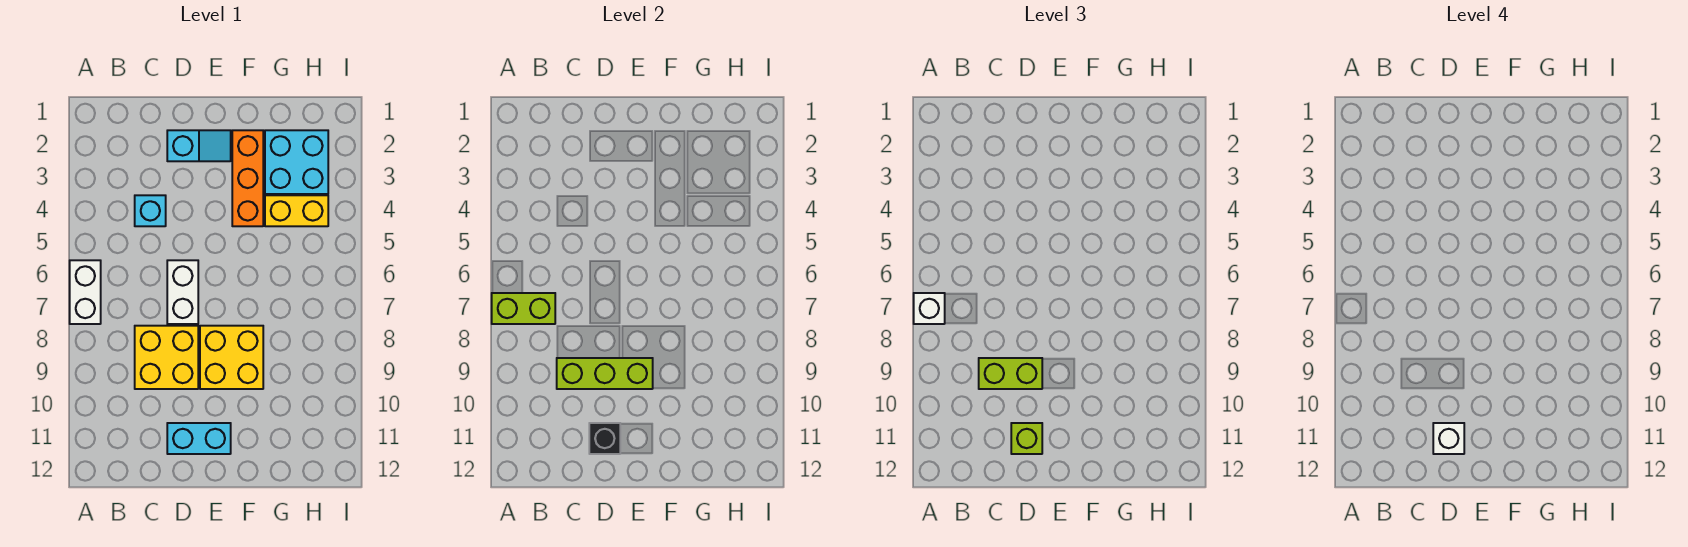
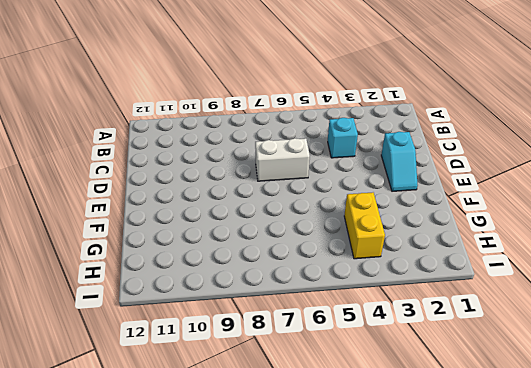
none -> white 1x2 brick [70,260,101,324]
none -> yellow 2x2 brick [135,326,198,389]
none -> cyan 1x2 brick [167,423,231,454]

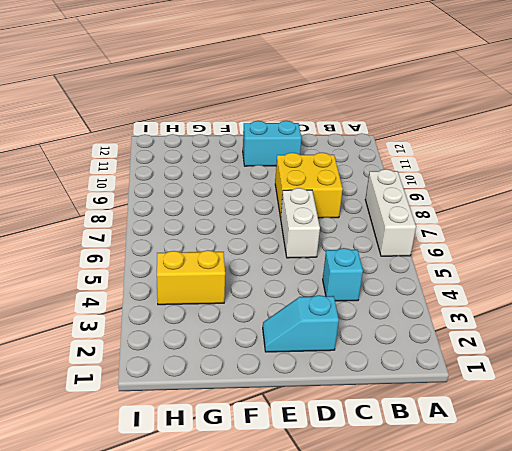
white 1x3 brick [365,169,416,256] -> white 1x2 brick [70,260,101,324]
none -> yellow 2x2 brick [200,326,263,389]
none -> orange 1x3 brick [232,130,263,226]
none -> cyan 2x2 brick [265,130,328,194]

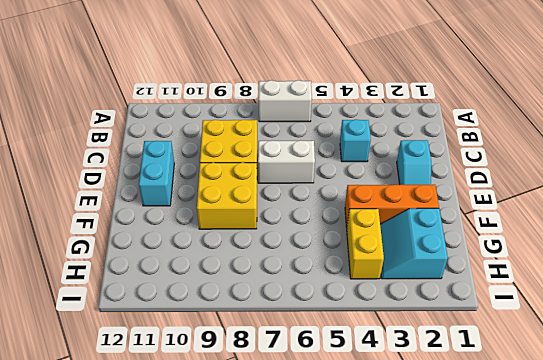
cyan 2x2 slope [380,208,448,279] -> cyan 2x2 brick [265,130,328,194]
none -> lime 1x2 brick [492,293,555,324]
none -> lime 1x3 brick [557,358,653,389]
none -> black 1x1 brick [589,423,620,454]

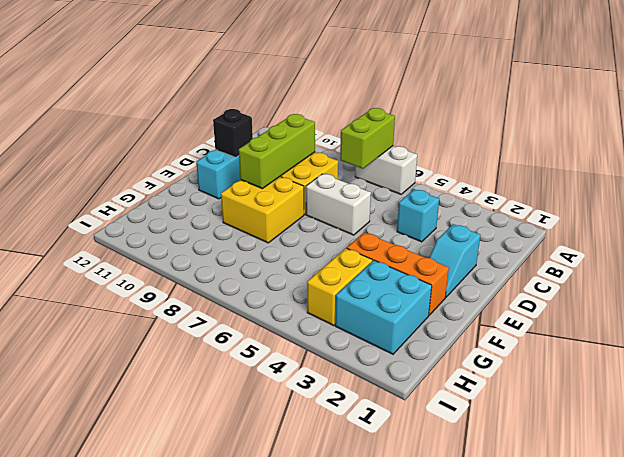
none -> white 1x1 brick [914,293,945,324]
none -> lime 1x2 brick [979,358,1042,389]
none -> lime 1x1 brick [1011,423,1042,454]

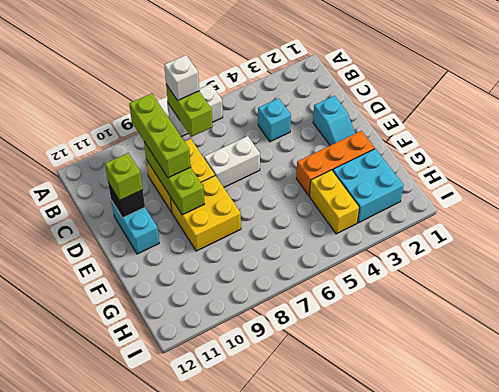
lime 1x3 brick [129,93,191,178] -> lime 1x2 brick [979,358,1042,389]
none -> white 1x1 brick [1433,423,1464,454]

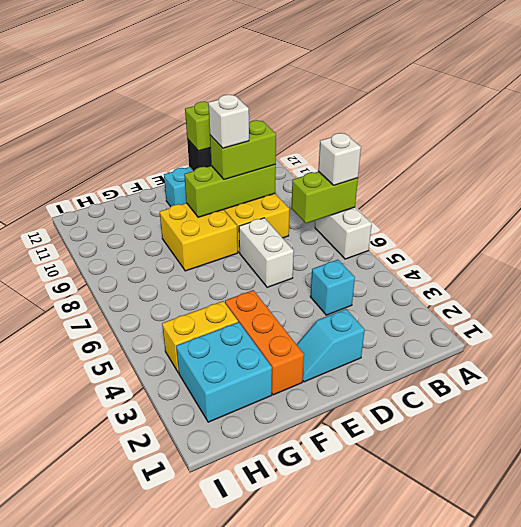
white 1x1 brick [208,95,249,148] -> white 1x1 brick moved to [1433,423,1464,454]

